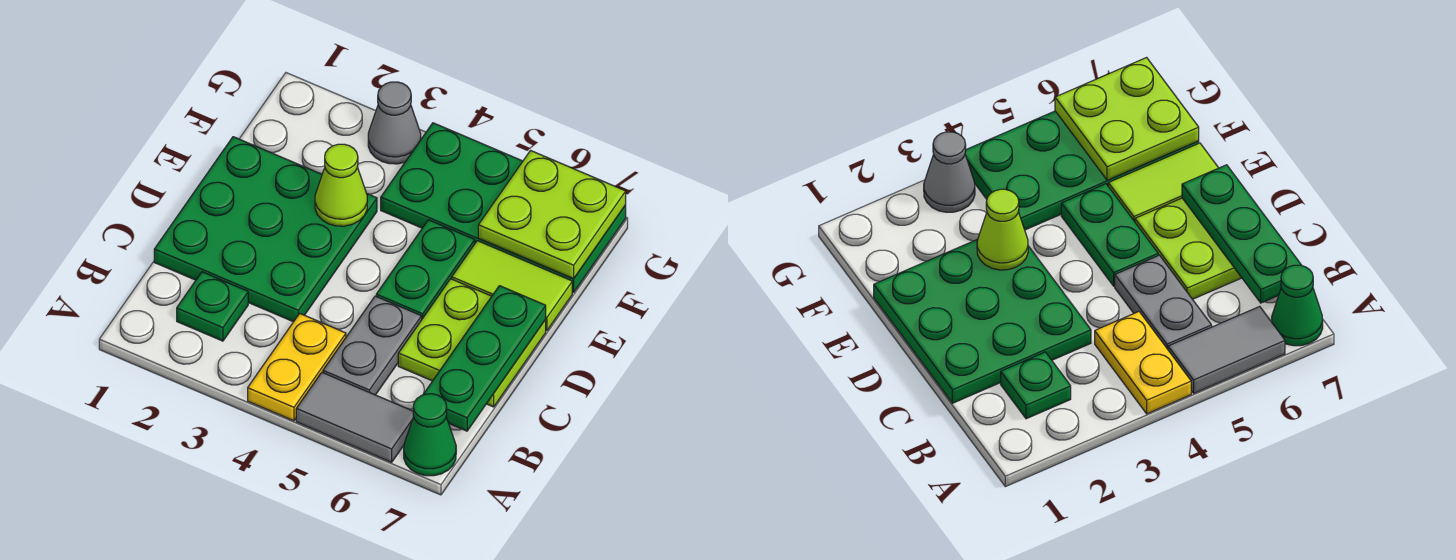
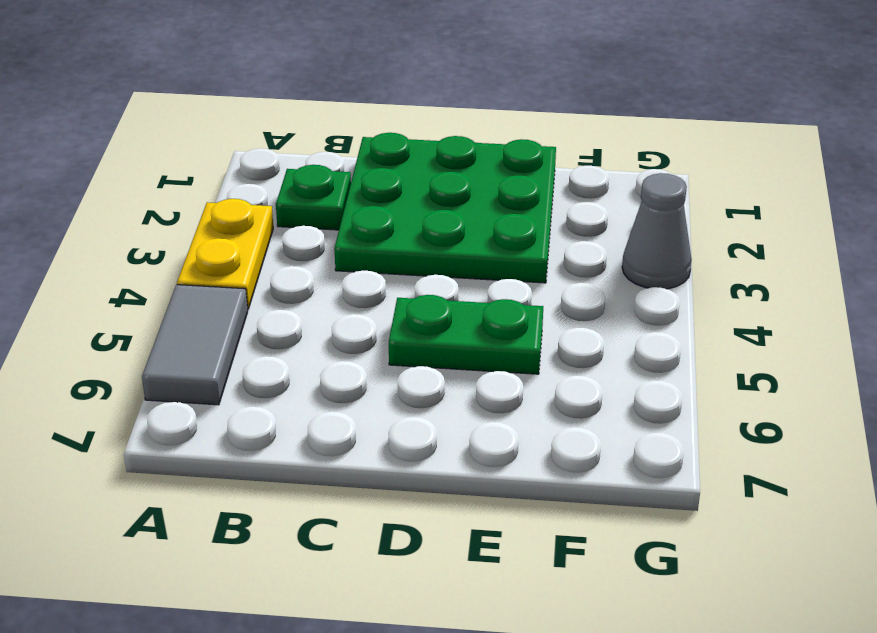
yellow 1x2 plate [177,199,273,309] -> yellow 1x2 plate turned to [248,313,346,421]
none -> green 1x1 cone [404,394,456,476]
none -> grey 1x2 plate [323,296,422,395]
none -> lime 2x2 plate [398,279,546,407]

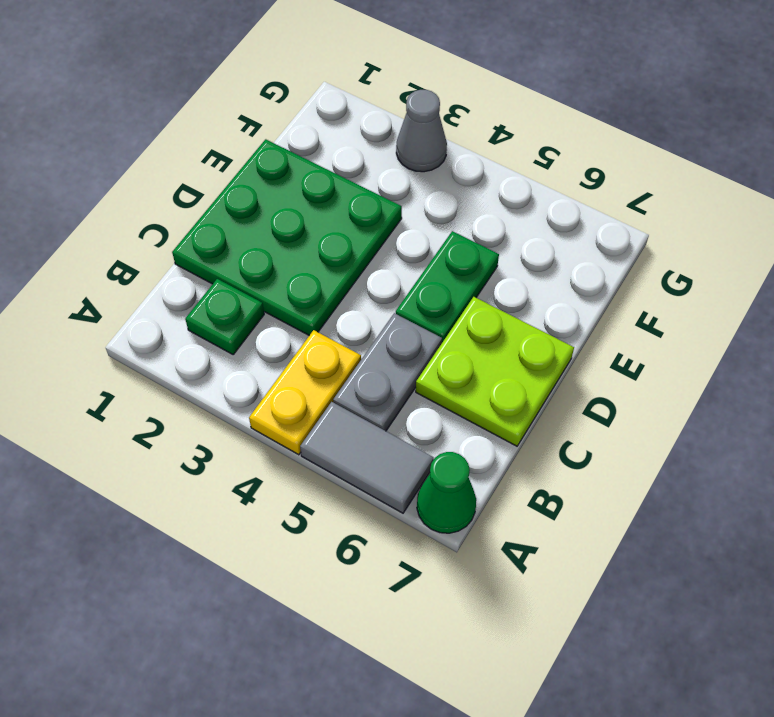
none -> lime 1x2 tile [452,241,572,331]
none -> green 2x4 plate [381,123,626,293]
none -> green 1x3 plate [423,286,546,431]

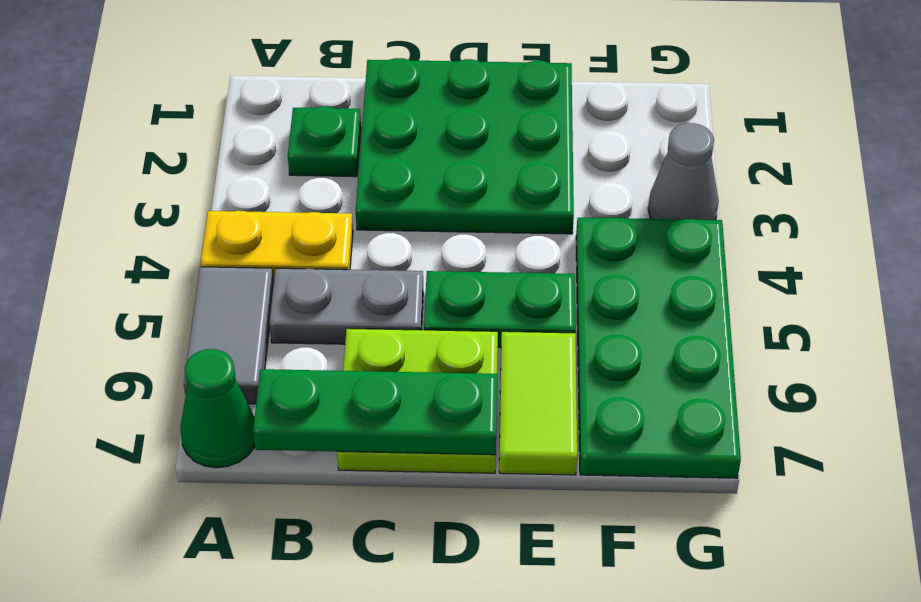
none -> lime 1x1 cone [315,144,367,226]
none -> lime 2x2 plate [478,151,626,279]

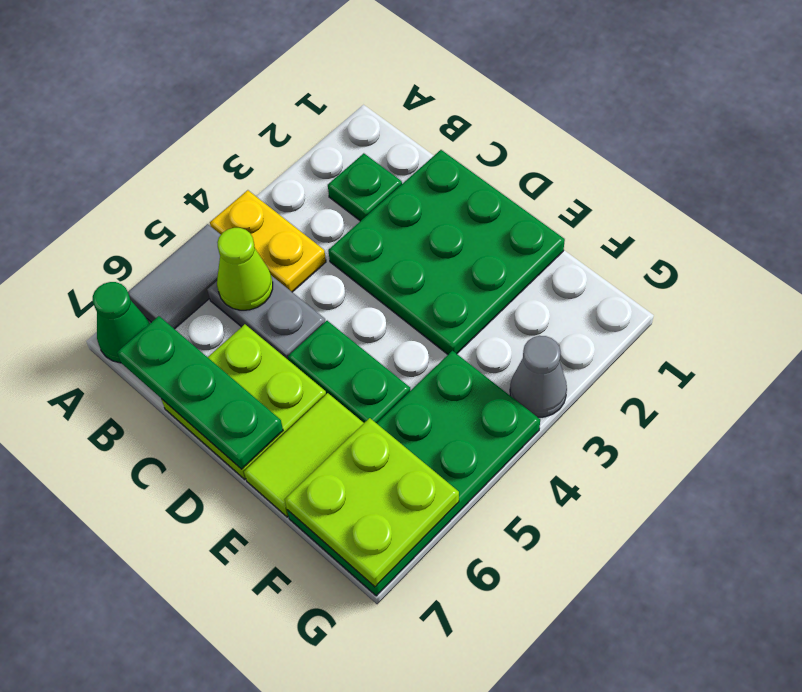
lime 1x1 cone [217,228,273,310] -> lime 1x1 cone moved to [315,144,367,226]

